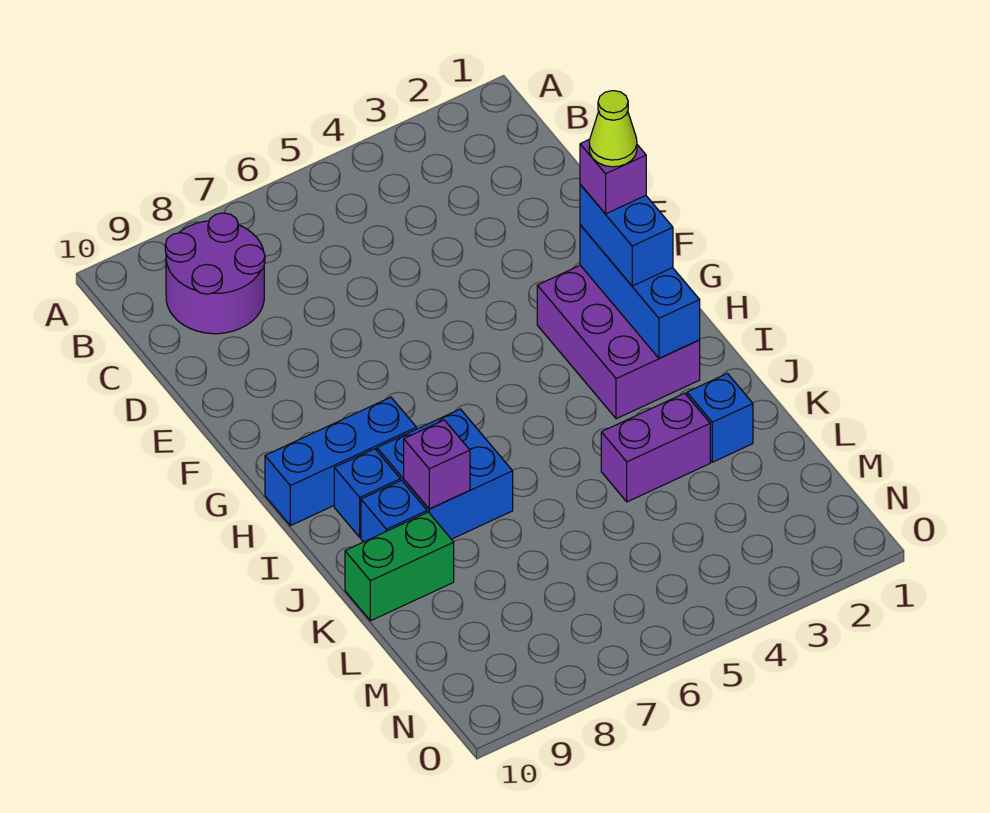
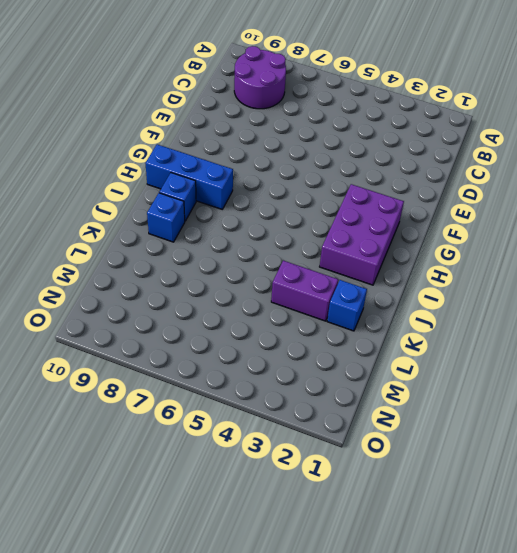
none -> blue 2x2 brick [377,409,513,539]
none -> green 1x2 brick [345,512,454,621]
none -> blue 1x3 brick [580,225,700,358]

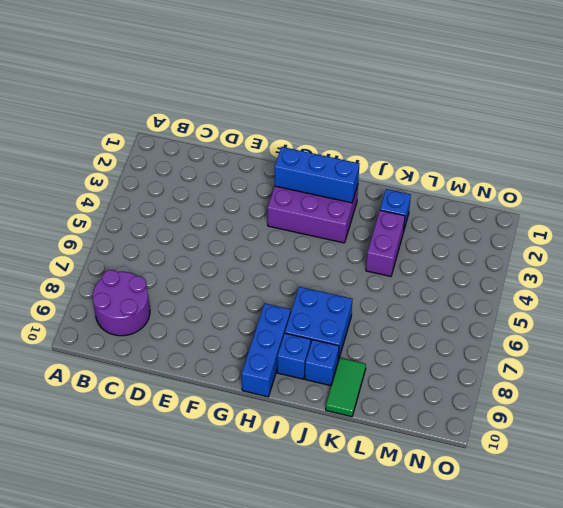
green 1x2 tile [326,358,366,417] -> green 1x2 brick [345,512,454,621]
none -> purple 1x1 brick [404,420,470,509]
none -> blue 1x2 brick [580,185,673,286]
none -> purple 1x1 brick [580,139,646,214]

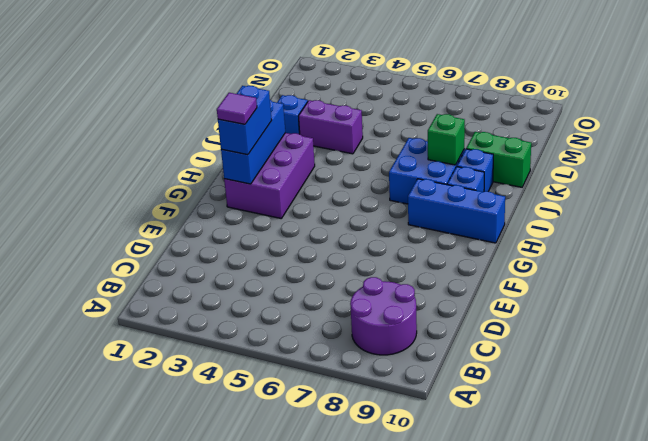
purple 1x1 tile [217,93,257,124] -> purple 1x1 brick [580,139,646,214]
green 1x1 brick [428,114,465,165] -> purple 1x1 brick [404,420,470,509]
none -> lime 1x1 cone [589,91,637,167]

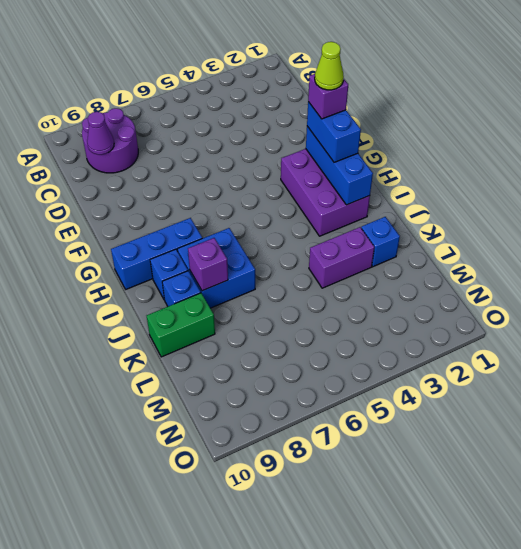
purple 1x1 cone [87,112,114,155] -> none

